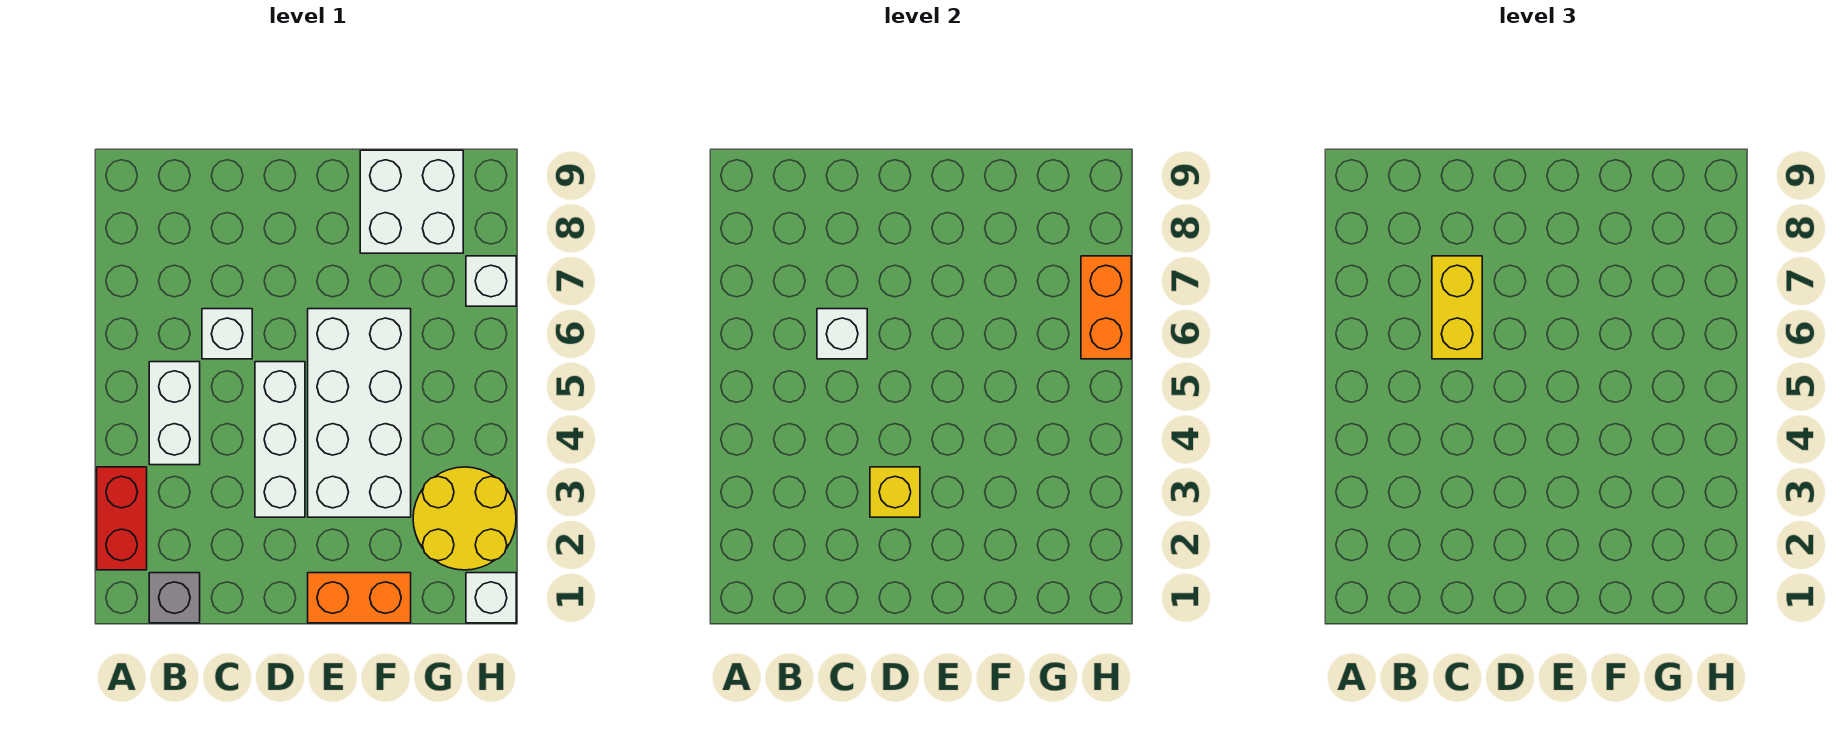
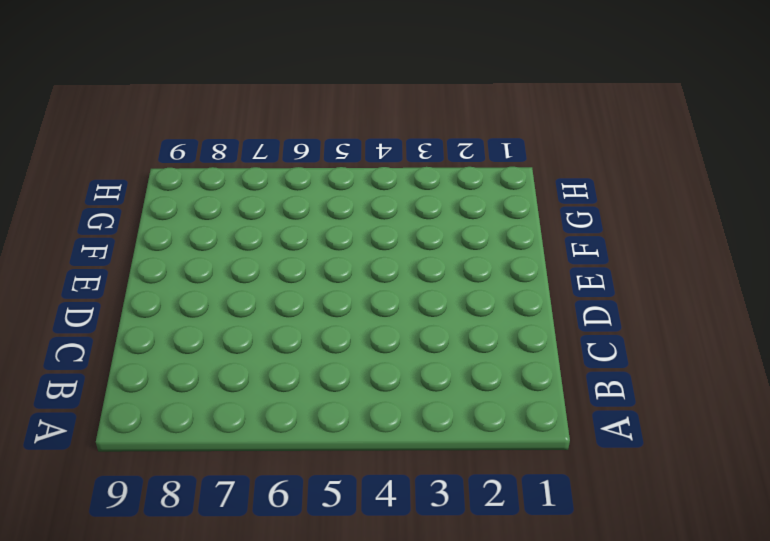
none -> red 1x2 brick [97,467,147,570]
none -> grey 1x1 brick [149,573,200,623]
none -> white 1x2 brick [149,362,200,465]

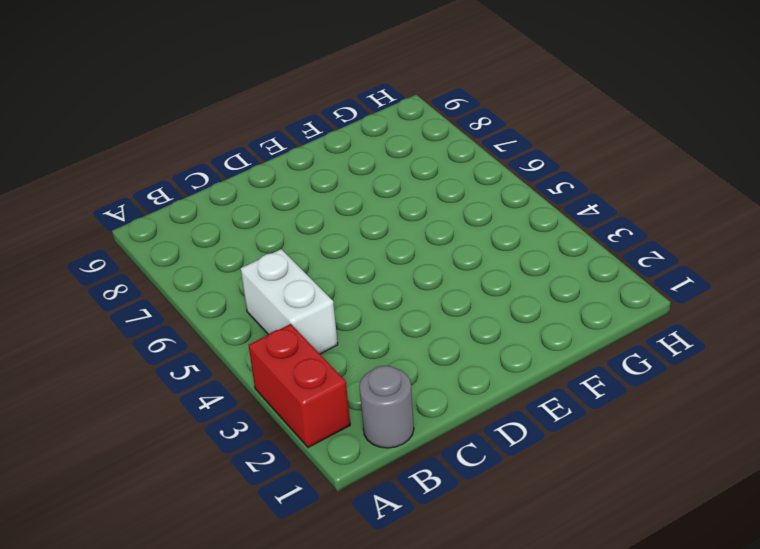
grey 1x1 round brick [359,366,414,448] -> grey 1x1 brick [149,573,200,623]
none -> white 1x1 brick [202,309,252,359]
none -> white 1x3 brick [255,362,305,517]
none -> orange 1x2 brick [308,573,411,623]

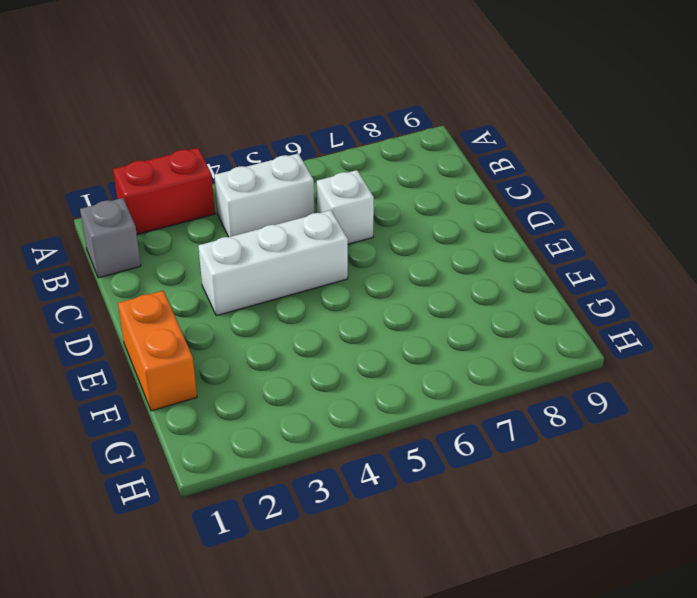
none -> white 2x4 brick [308,309,411,517]
none -> white 2x2 brick [360,150,463,253]
none -> yellow 2x2 round brick [413,467,516,570]

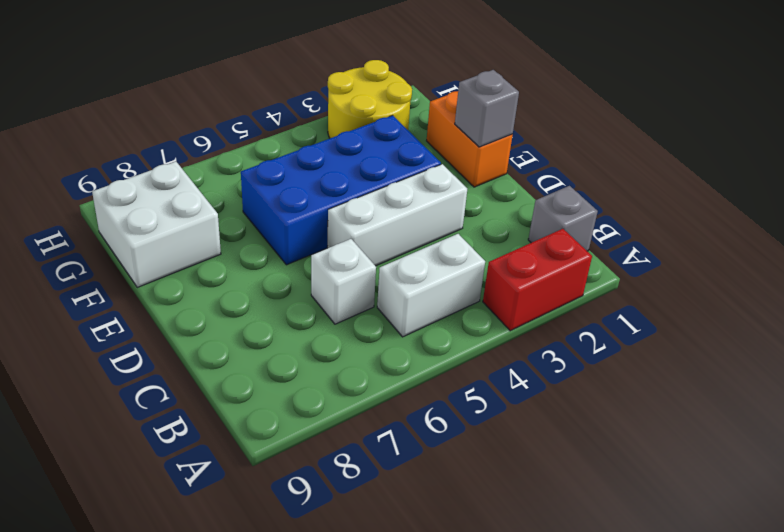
grey 1x1 brick [455,70,519,147] -> none
blue 2x4 brick [241,115,441,265] -> white 2x4 brick [308,309,411,517]
none -> white 1x1 brick [466,573,516,623]
none -> white 1x1 brick [466,256,516,306]
none -> white 1x1 brick [817,309,867,359]

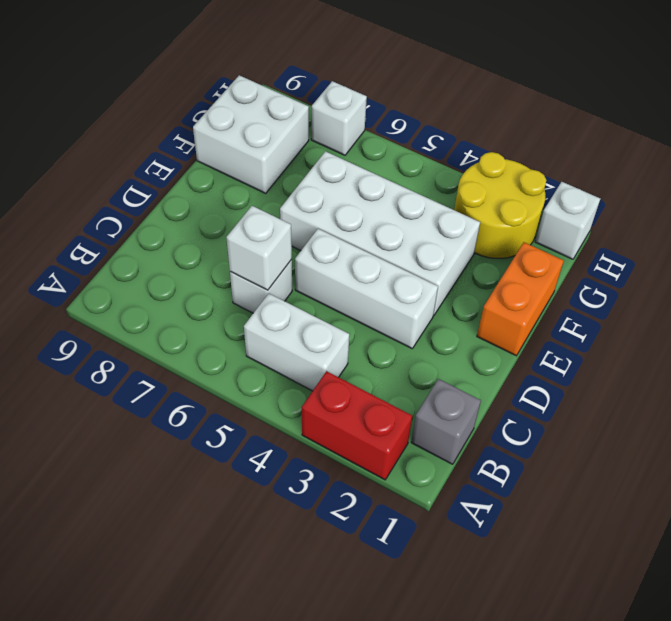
none -> yellow 1x1 brick [870,467,920,517]
none -> orange 1x2 brick [1081,256,1131,359]
none -> yellow 1x2 brick [1432,256,1482,359]

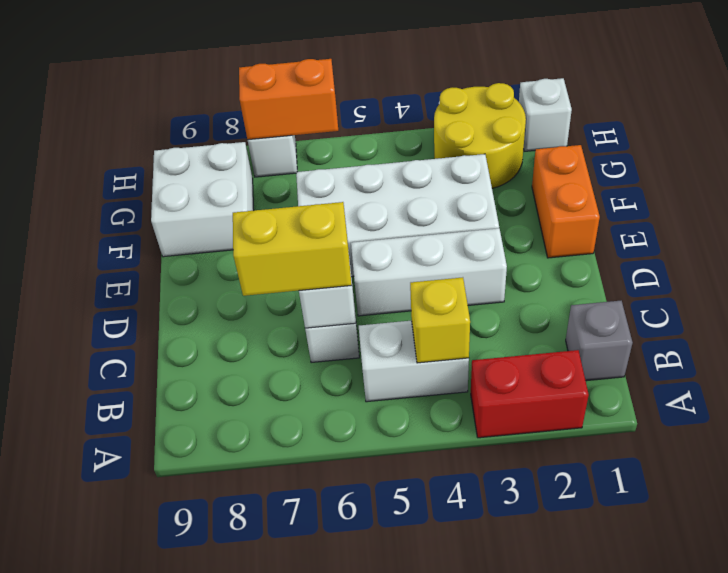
yellow 1x1 brick [410,277,470,363] -> yellow 1x1 brick moved to [870,467,920,517]

